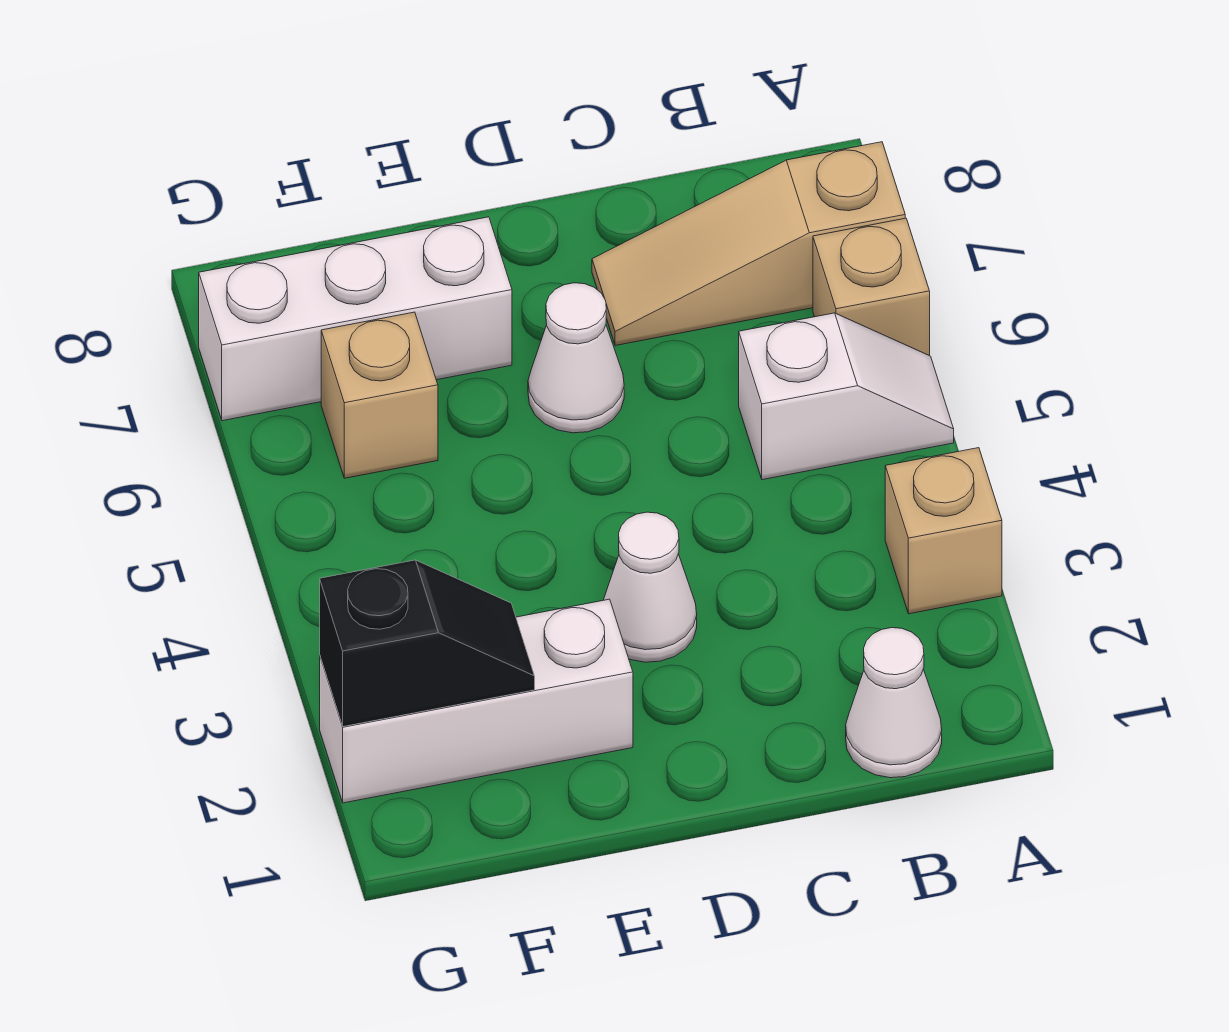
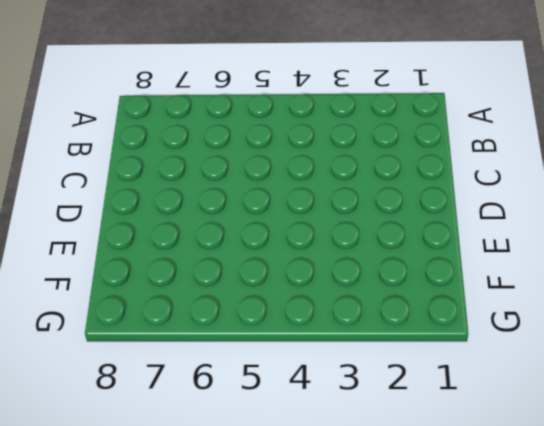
none -> tan 1x1 brick [885,448,1002,614]
none -> white 1x2 slope [739,313,954,480]

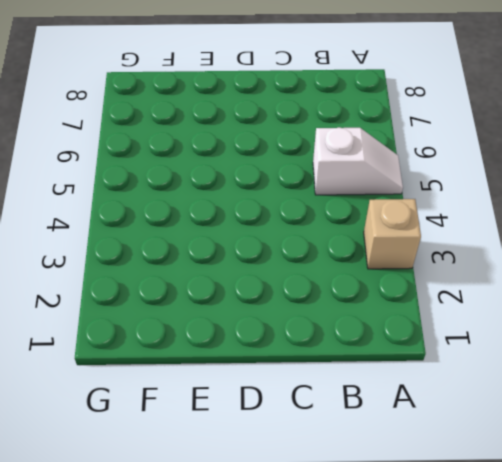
none -> tan 1x1 brick [813,218,930,356]
none -> tan 1x3 slope [592,142,905,346]

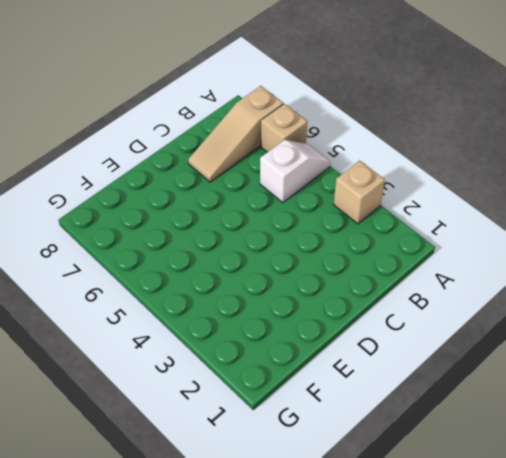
none -> white 1x1 cone [846,628,942,778]
none -> white 1x1 cone [604,512,697,662]

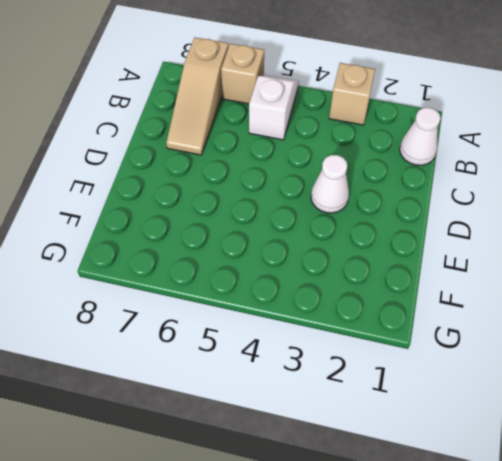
none -> white 1x1 cone [528,283,624,433]
none -> white 1x3 brick [320,599,633,803]

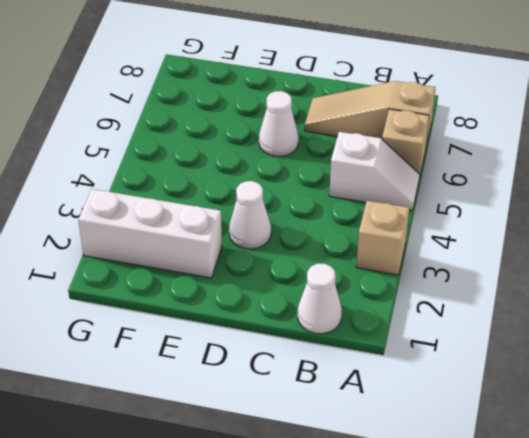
none -> white 1x3 brick [199,217,512,421]
none -> tan 1x1 brick [321,312,438,478]

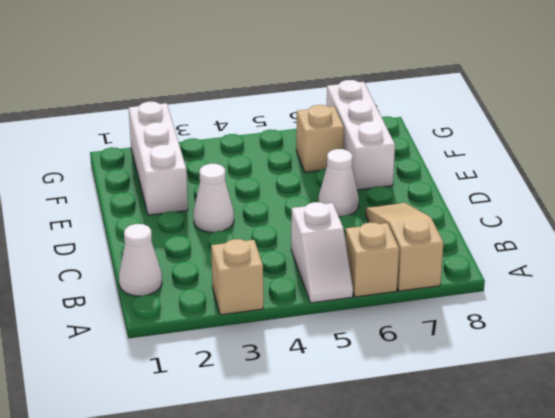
none -> black 1x2 slope [320,560,535,727]

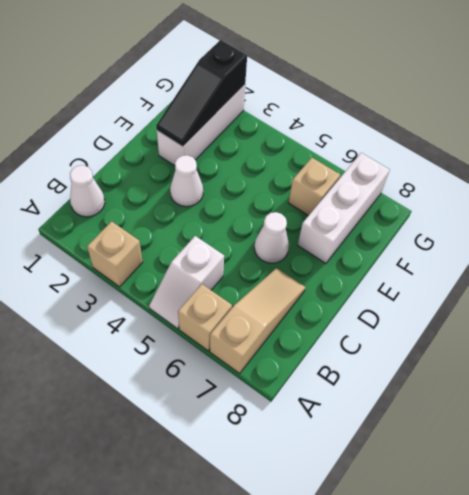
black 1x3 slope [156,40,247,147] -> black 1x2 slope [320,560,535,727]

